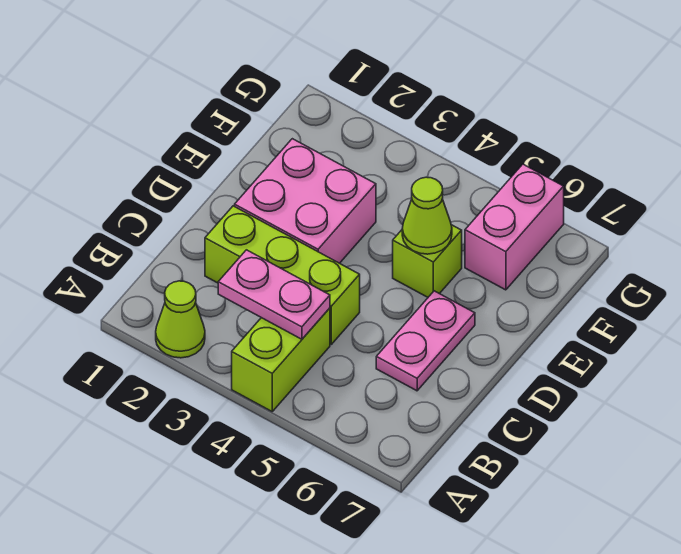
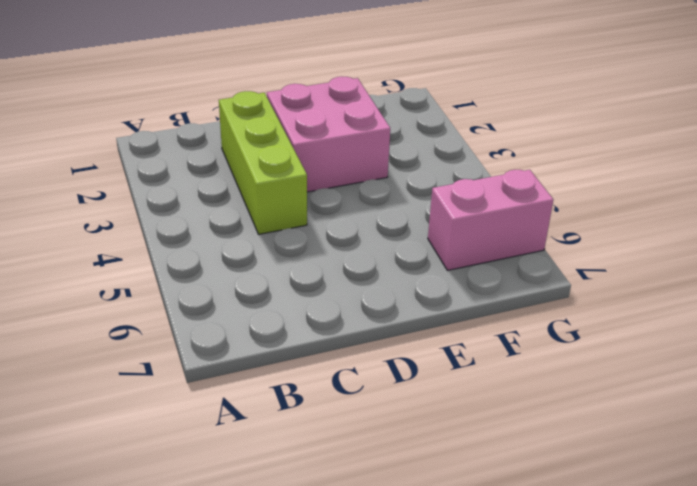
none -> lime 1x1 cone [156,281,205,358]
none -> lime 1x2 brick [232,308,330,411]

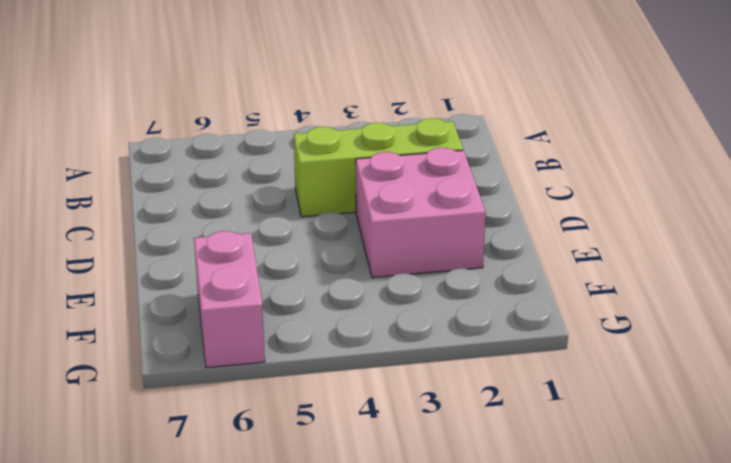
none -> lime 1x1 cone [156,281,205,358]
none -> lime 1x2 brick [232,308,330,411]

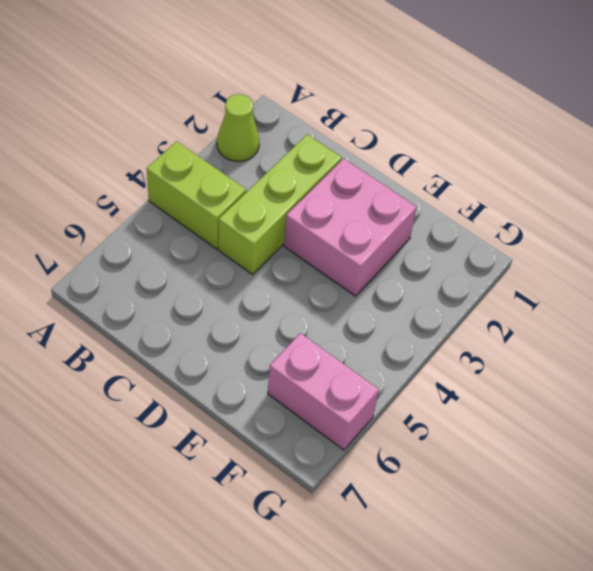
none -> pink 1x2 plate [376,291,475,391]
none -> lime 1x1 brick [393,225,462,297]

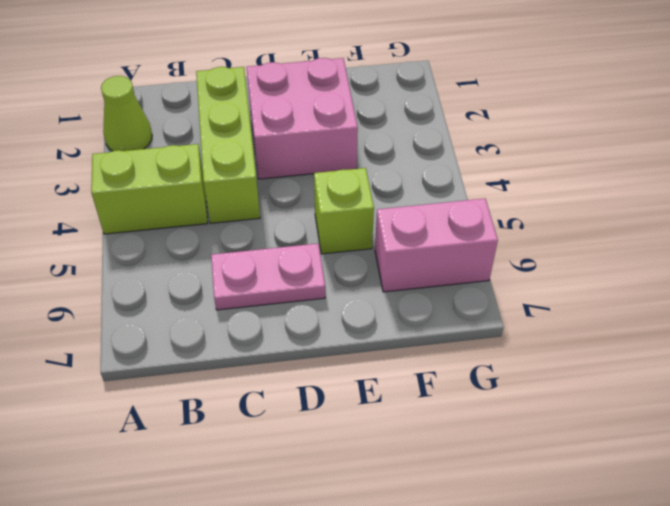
none -> pink 1x2 plate [218,250,330,339]
none -> lime 1x1 cone [402,177,452,254]

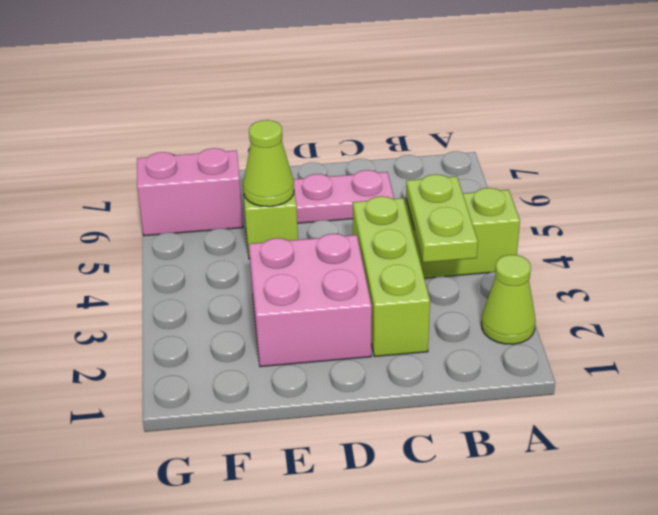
lime 1x2 plate [406,174,478,263] -> pink 1x2 plate [218,250,330,339]

